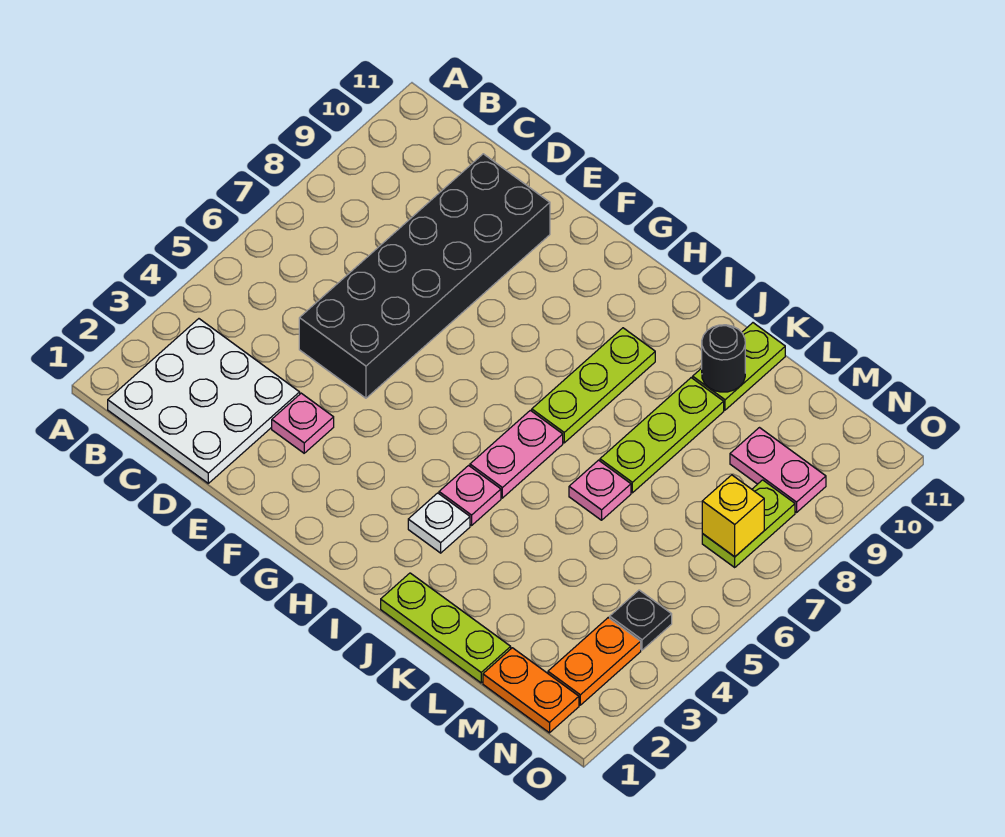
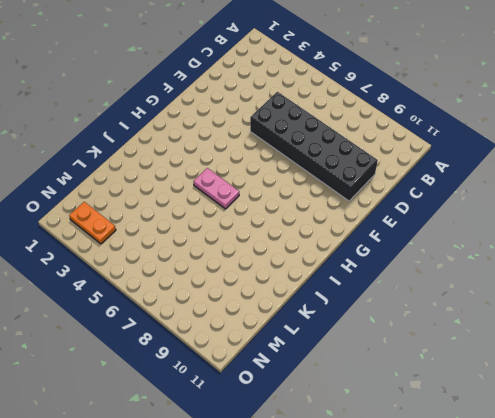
none -> white 3x3 plate [108,319,300,483]
none -> pink 1x1 plate [272,393,334,453]
none -> white 1x1 plate [408,493,470,553]

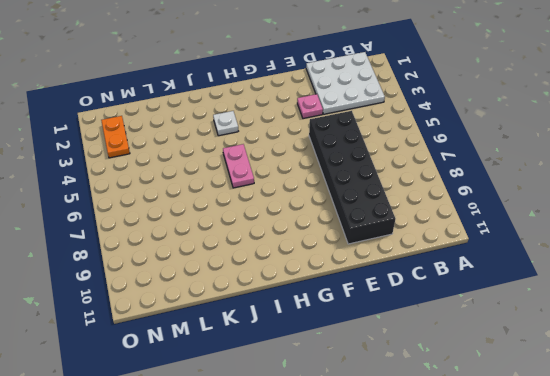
none -> pink 1x1 plate [439,466,501,525]
none -> lime 1x3 plate [532,328,655,443]
none -> lime 1x3 plate [381,573,511,683]

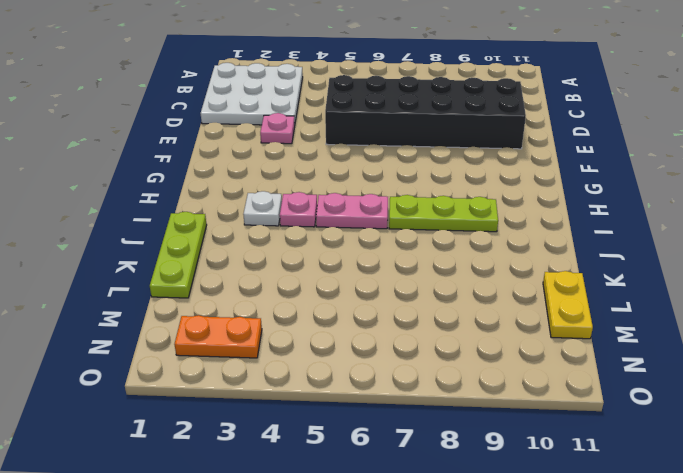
yellow 1x2 plate [543,271,593,339] -> none
none -> pink 1x1 plate [569,460,631,520]
none -> lime 1x3 plate [600,378,724,493]
none -> lime 1x2 plate [693,323,785,410]

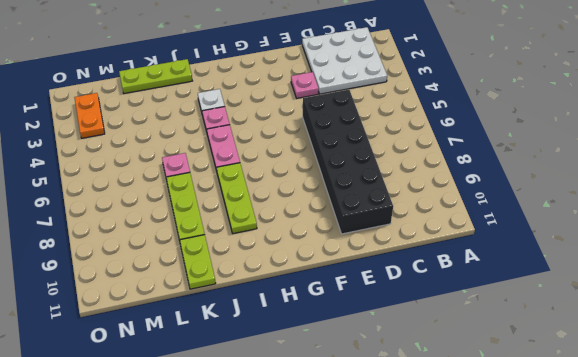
none -> orange 1x2 plate [483,648,579,733]
none -> pink 1x2 plate [730,428,826,512]
none -> black 1x1 plate [610,590,672,650]

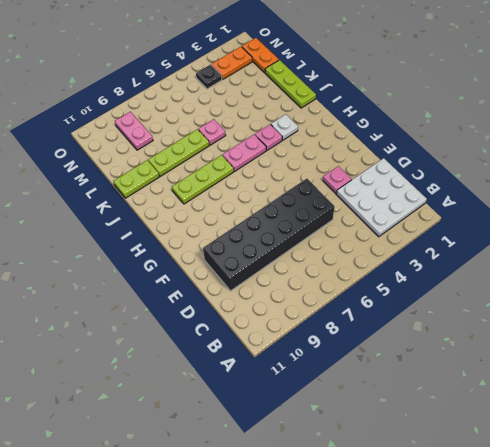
none -> lime 1x2 plate [702,480,795,567]
none -> black 1x1 round brick [702,325,745,392]
none -> yellow 1x1 brick [702,475,764,557]

